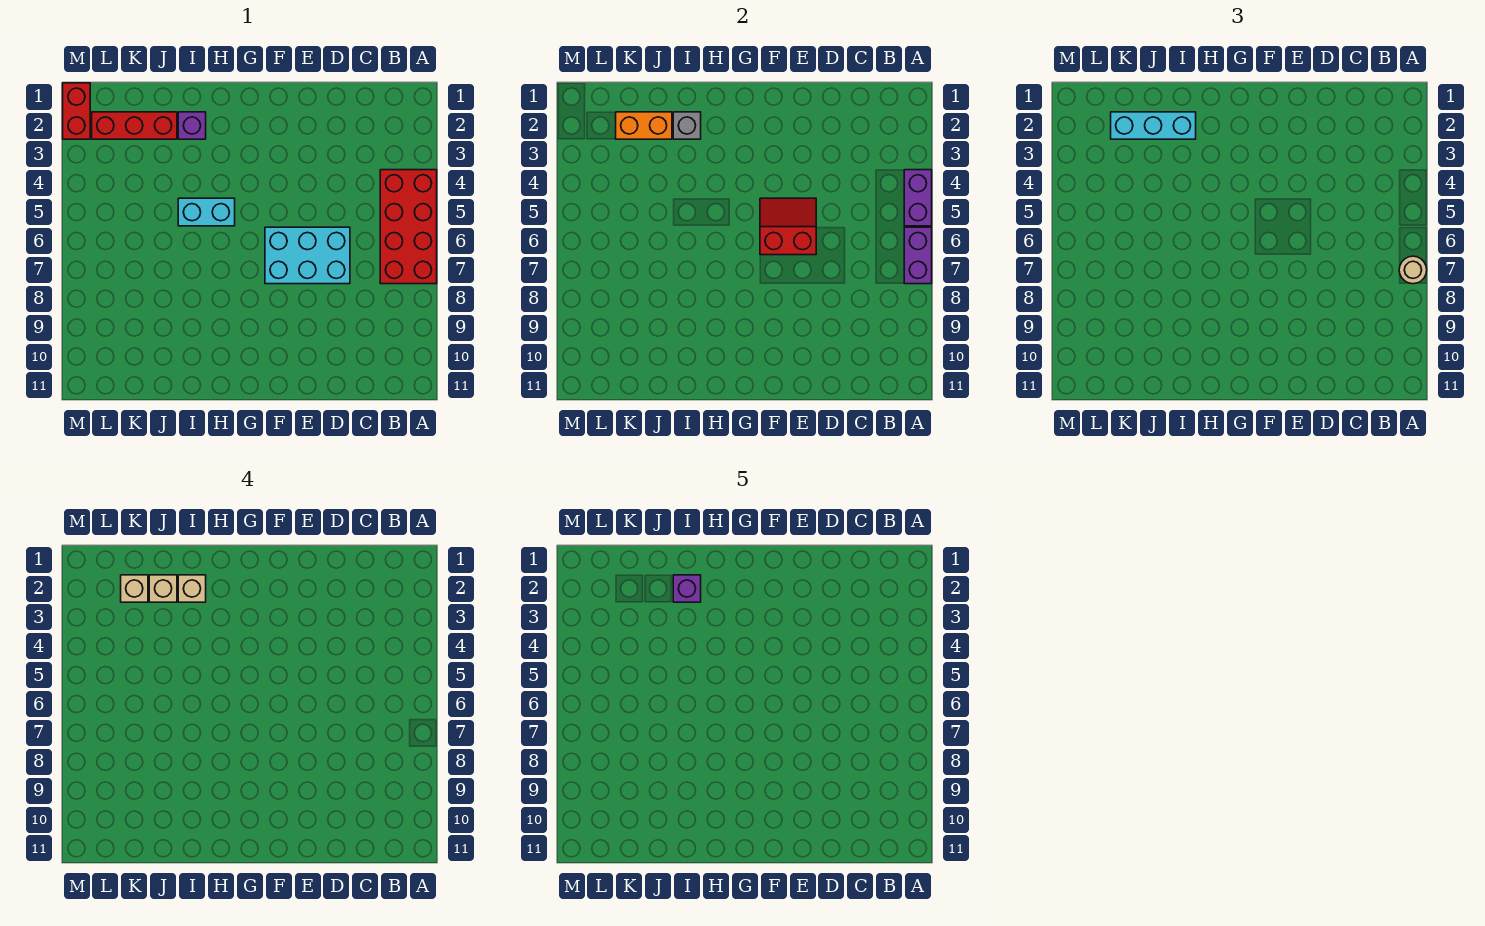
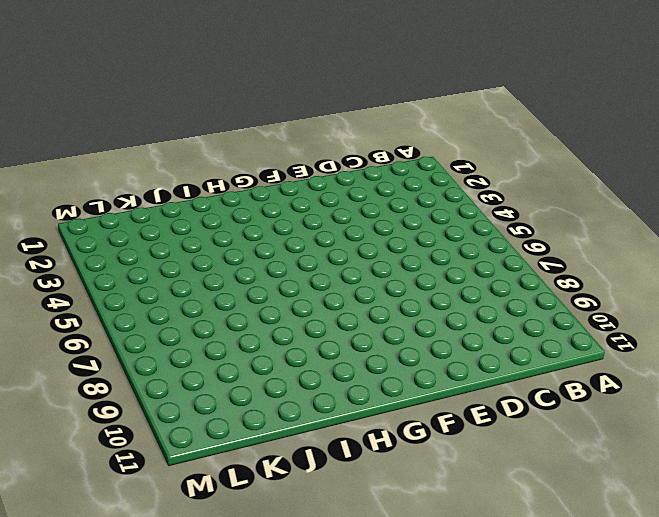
none -> red 2x4 brick [380,170,437,284]
none -> cyan 2x3 brick [265,227,350,284]
none -> cyan 1x2 brick [178,198,235,226]

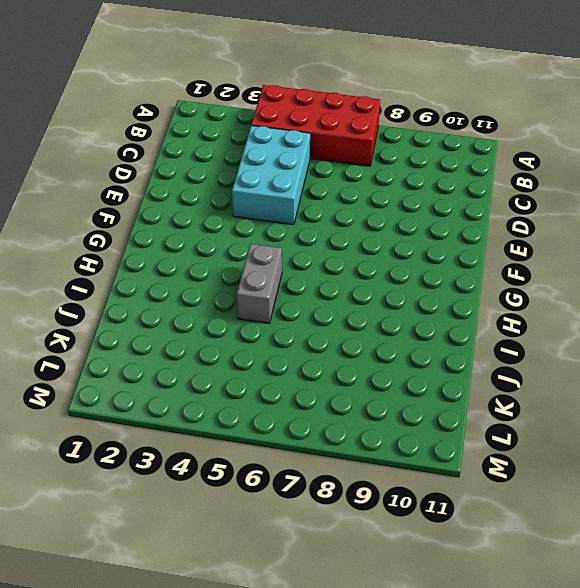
cyan 2x3 brick [232,126,310,225] -> cyan 2x3 brick moved to [265,227,350,284]
grey 1x2 brick [237,244,282,323] -> cyan 1x2 brick [178,198,235,226]
none -> purple 1x1 brick [178,112,206,139]
none -> red 1x3 brick [92,112,177,139]
none -> red 1x2 brick [63,83,90,139]

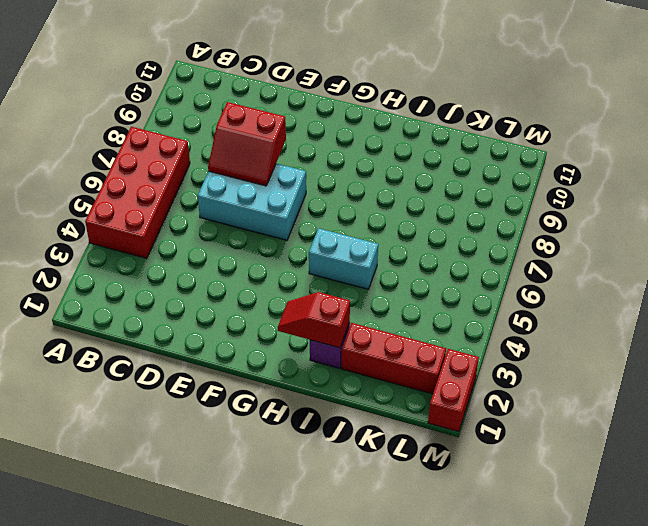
red 2x2 slope [208,102,286,186] -> red 2x2 slope moved to [760,198,816,255]
red 1x2 slope [278,292,350,348] -> grey 1x1 brick [673,112,701,139]
none -> purple 1x2 brick [904,170,932,226]
none -> purple 1x2 brick [904,227,932,284]
none -> orange 1x2 brick [616,112,672,139]

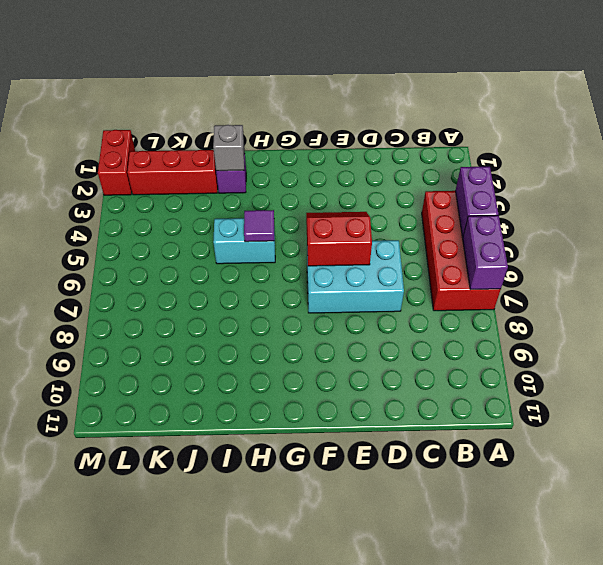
purple 1x1 tile [244,210,274,242] -> none
none -> orange 1x2 brick [616,112,672,139]
none -> tan 1x1 round brick [1399,256,1427,284]
none -> cyan 1x3 brick [1111,112,1196,139]

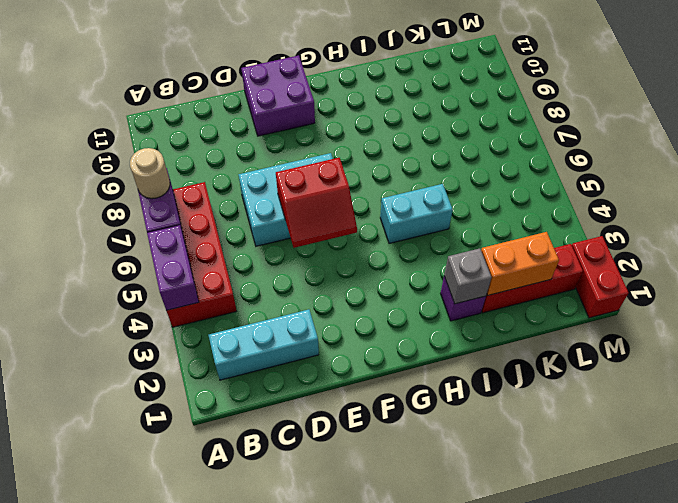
cyan 1x3 brick [208,309,319,380] -> cyan 1x3 brick moved to [1111,112,1196,139]
purple 2x2 brick [241,55,315,136] -> none
none -> tan 1x1 brick [178,575,206,602]
none -> tan 1x1 brick [149,575,177,602]
none -> tan 1x1 brick [121,575,148,602]

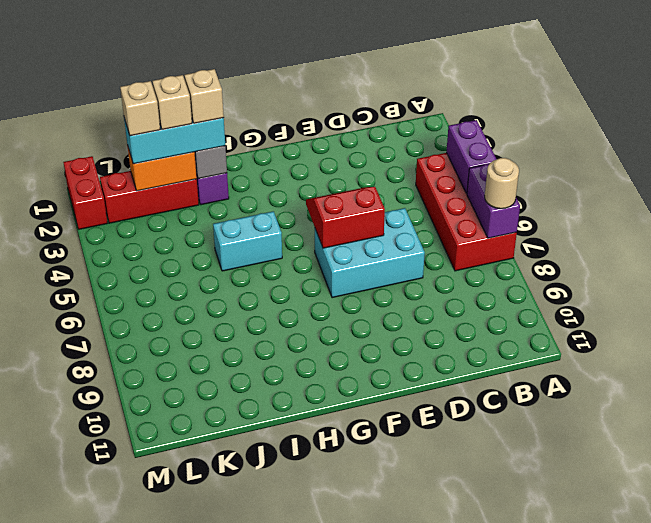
none -> purple 1x1 brick [673,575,701,602]

